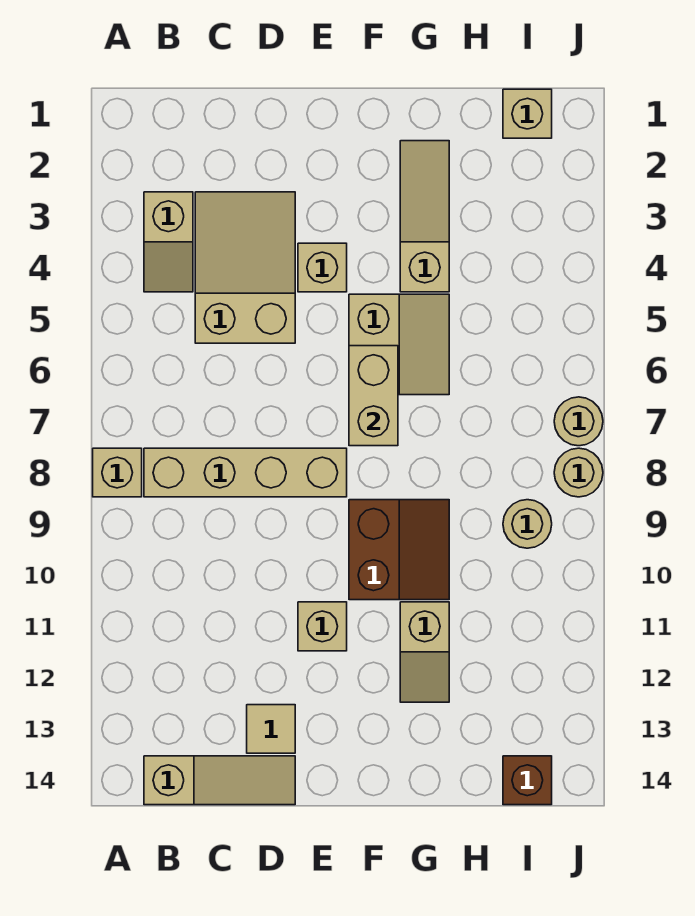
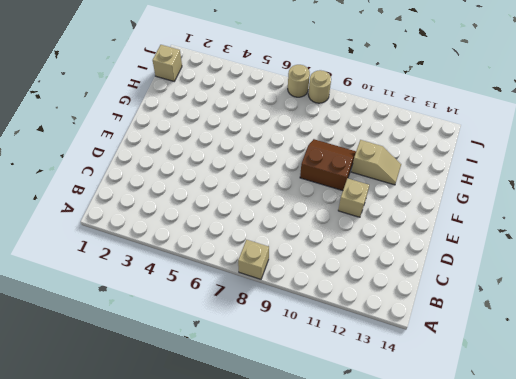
none -> tan 1x2 slope [144,192,193,292]
none -> tan 1x4 brick [144,448,347,497]
none -> tan 1x3 slope [144,756,295,805]

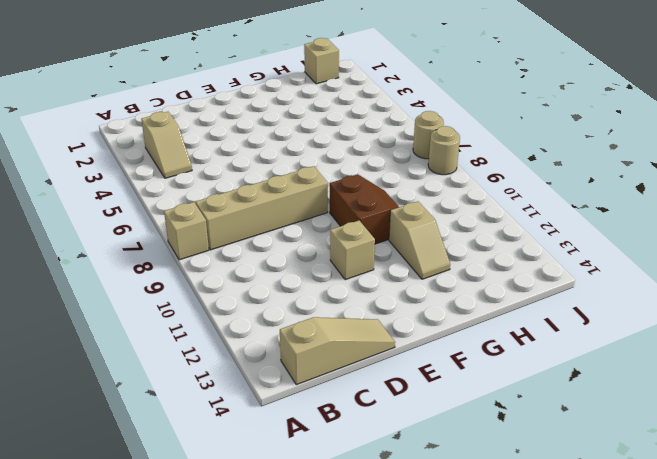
none -> tan 2x3 slope [195,192,295,343]
none -> tan 1x1 tile [247,705,295,753]
none -> tan 1x1 brick [298,243,347,292]

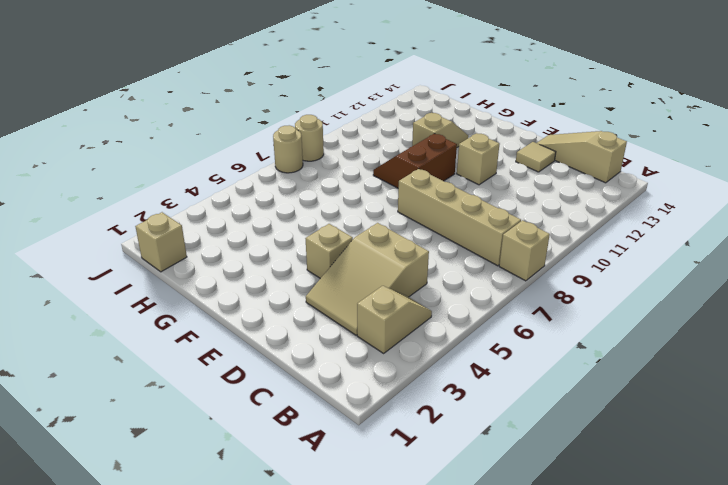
none -> tan 2x2 slope [349,294,449,395]
none -> tan 1x3 slope [400,141,449,292]
none -> tan 1x1 round brick [503,500,552,548]

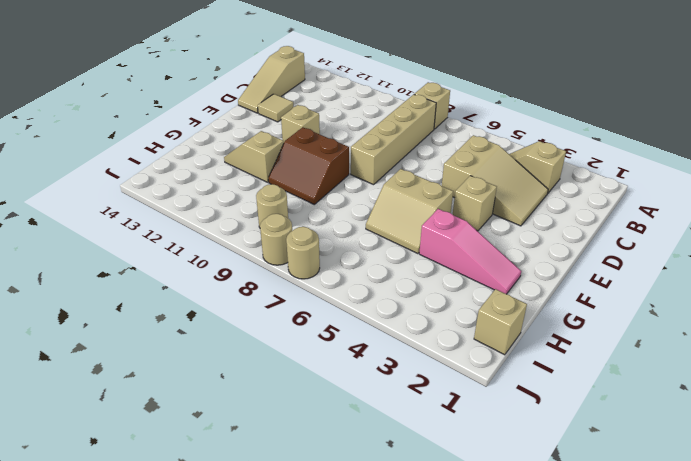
pink 1x3 slope [419,209,521,294] -> tan 1x3 slope [400,141,449,292]
none -> brown 1x1 brick [503,756,552,805]
none -> tan 1x2 brick [349,346,398,446]

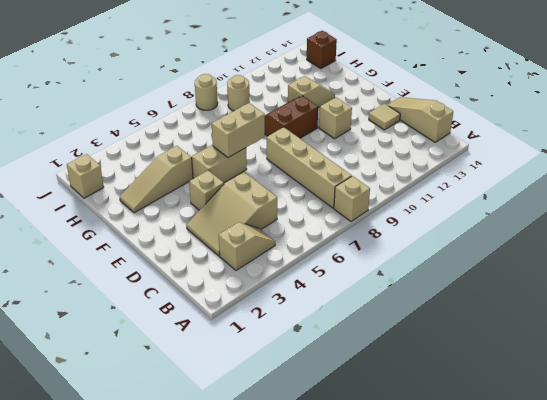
none -> tan 1x1 round brick [554,397,603,446]

